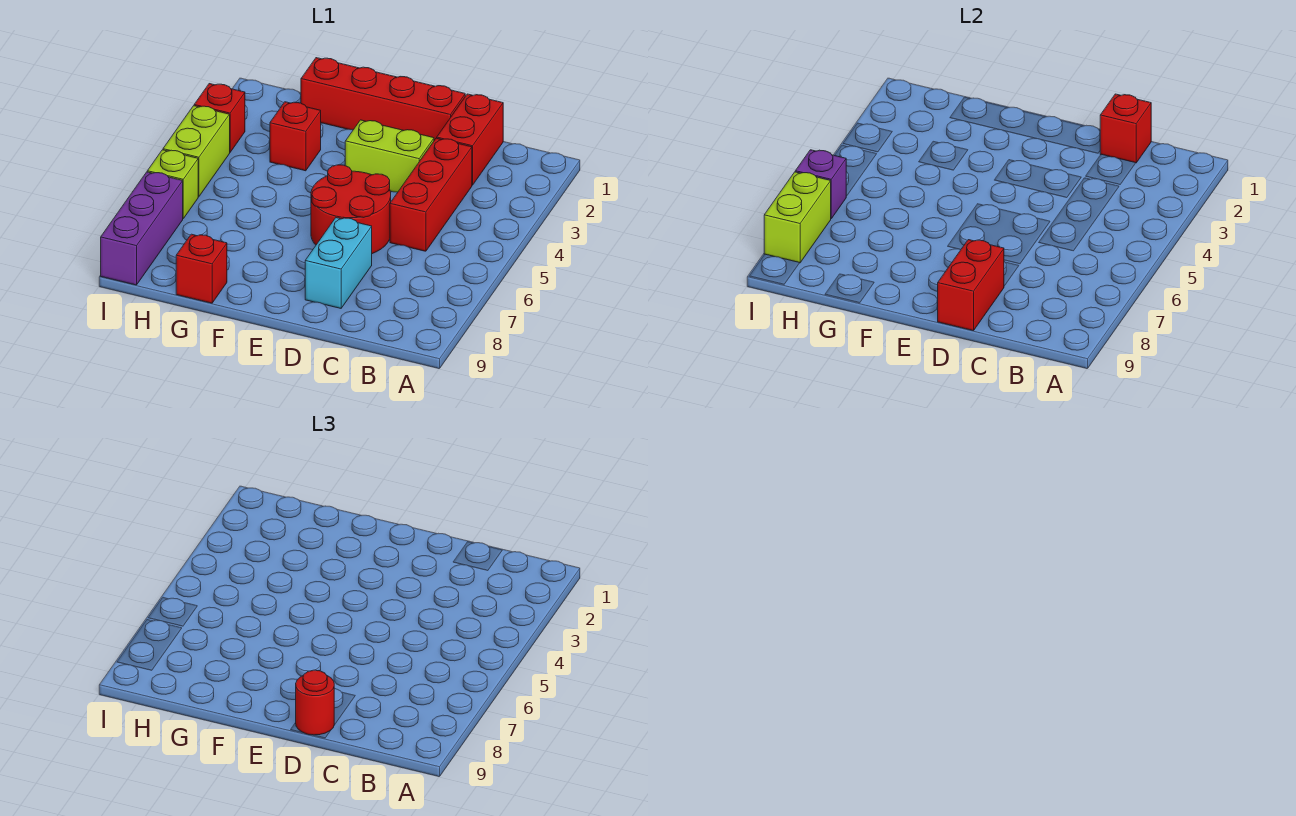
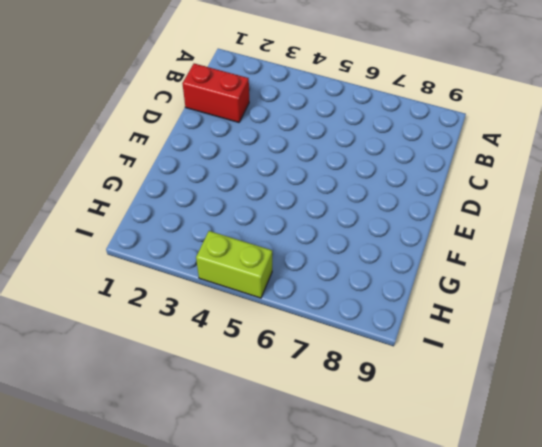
none -> red 1x3 brick [390,138,472,251]
none -> red 1x4 brick [301,58,465,140]
none -> lime 1x2 brick [345,120,434,192]

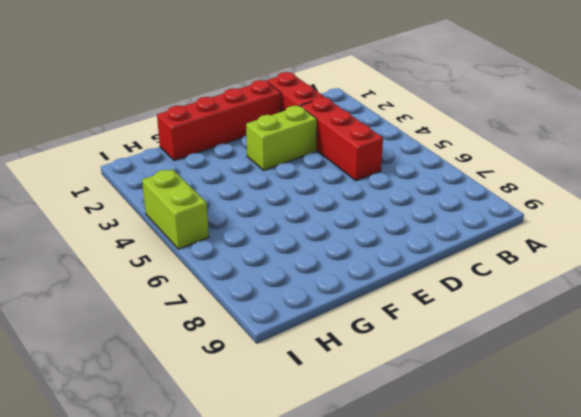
none -> red 2x2 round brick [311,165,391,254]
none -> cyan 1x2 brick [305,218,372,308]
none -> red 1x1 brick [270,102,321,171]

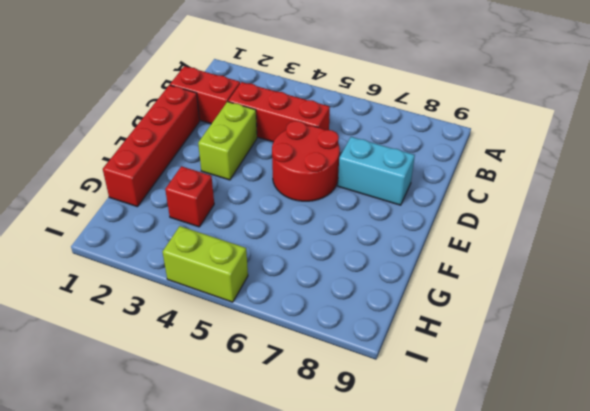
none -> red 1x1 brick [176,234,227,303]
none -> red 1x1 brick [194,84,245,152]
none -> lime 1x1 brick [147,150,198,218]

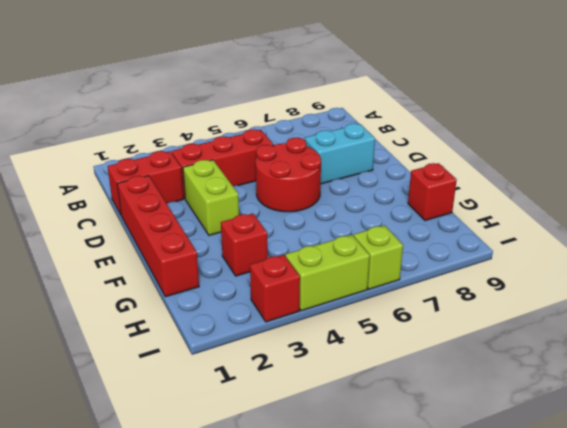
none -> purple 1x3 brick [101,172,183,285]
none -> red 1x1 brick [1100,94,1151,163]
none -> red 1x2 brick [938,240,1004,331]

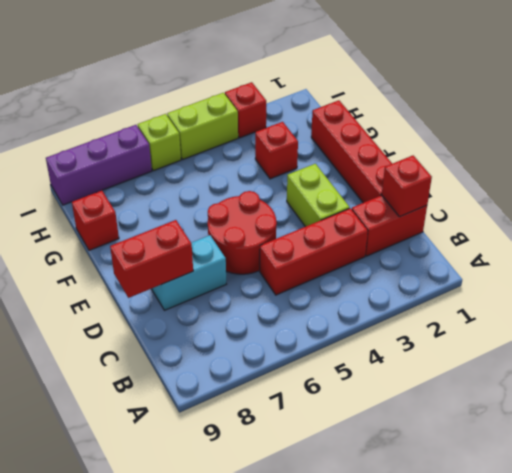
none -> purple 1x1 brick [795,150,846,218]
none -> lime 1x2 brick [764,172,831,263]
none -> red 1x1 round brick [296,670,334,735]

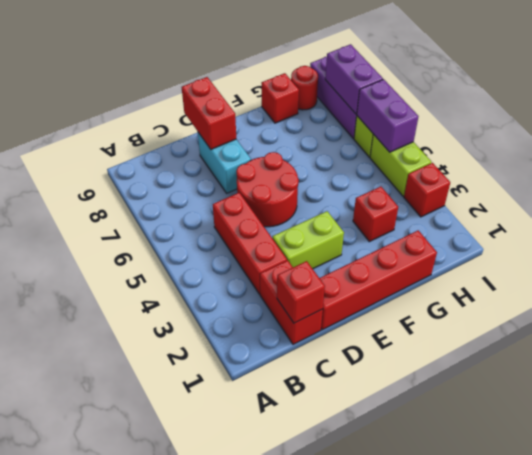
red 1x1 round brick [291,66,318,110] -> red 1x1 round brick moved to [296,670,334,735]
purple 1x2 brick [357,79,418,152] -> purple 1x1 brick [795,150,846,218]
purple 1x2 brick [325,44,383,114] -> lime 1x2 brick [764,172,831,263]

